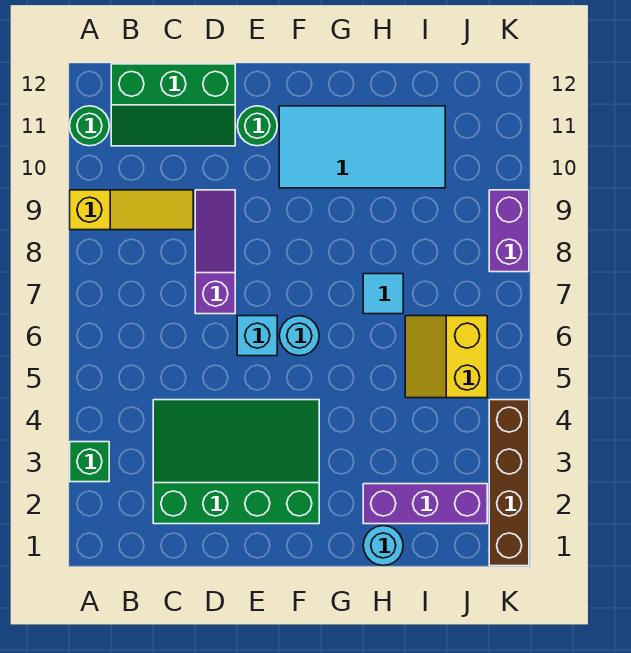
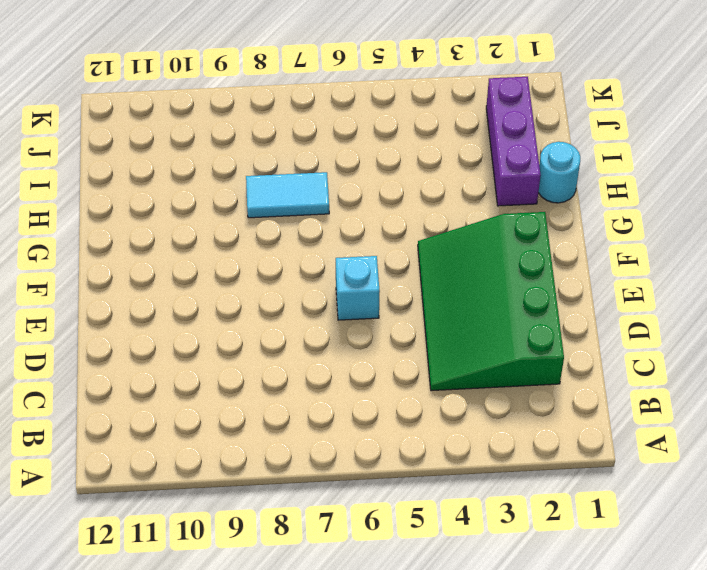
cyan 1x2 tile [246,172,329,218] -> cyan 1x1 tile [363,274,403,314]
none -> green 1x1 brick [70,442,109,482]
none -> yellow 1x3 slope [70,190,193,230]
none -> green 1x1 round brick [70,106,109,146]

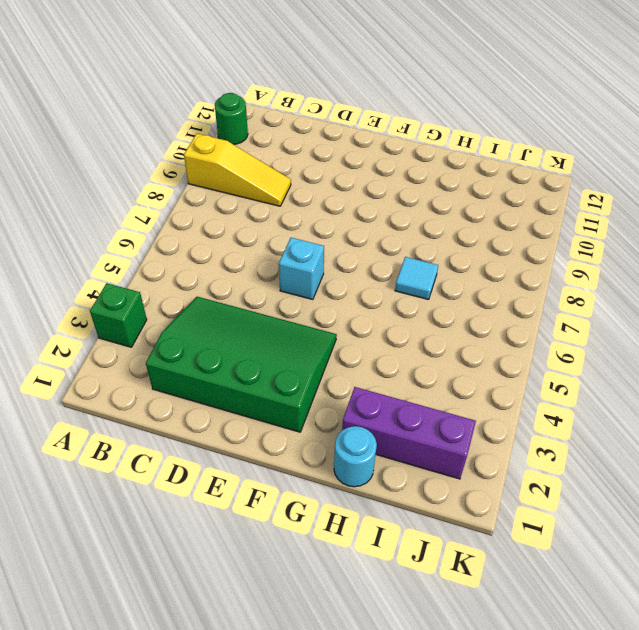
none -> green 2x3 slope [111,64,235,146]
none -> purple 1x3 slope [195,190,235,314]
none -> green 1x1 round brick [237,106,277,146]

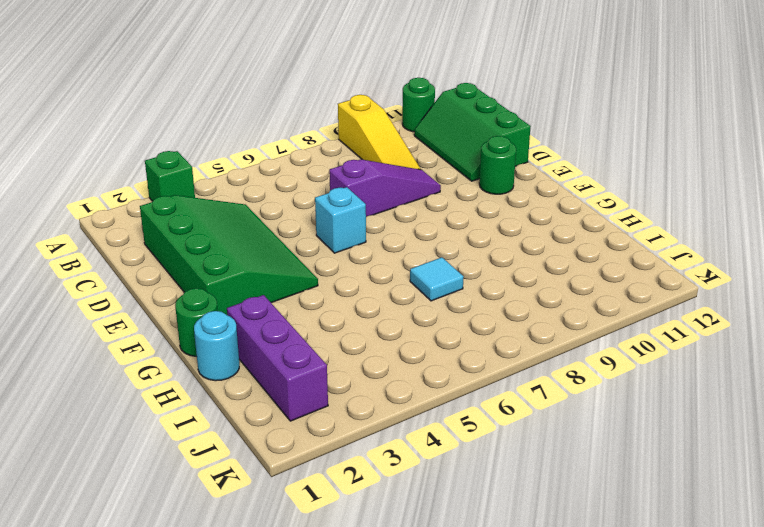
green 1x1 round brick [175,288,218,357] -> none
none -> cyan 1x1 round brick [279,316,319,356]
none -> cyan 2x4 tile [279,106,445,188]
none -> yellow 2x2 slope [405,316,487,398]

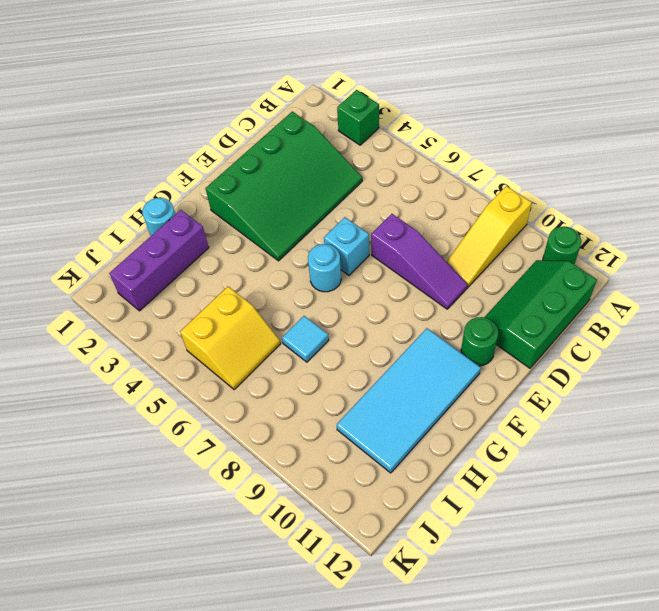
yellow 2x2 slope [180,287,281,390] -> yellow 2x2 slope turned to [405,316,487,398]
none -> brown 1x4 brick [489,400,529,566]
none -> purple 1x2 brick [489,190,529,272]

